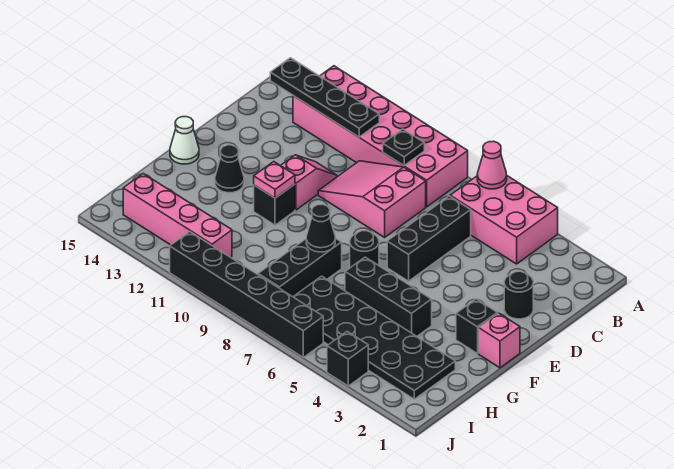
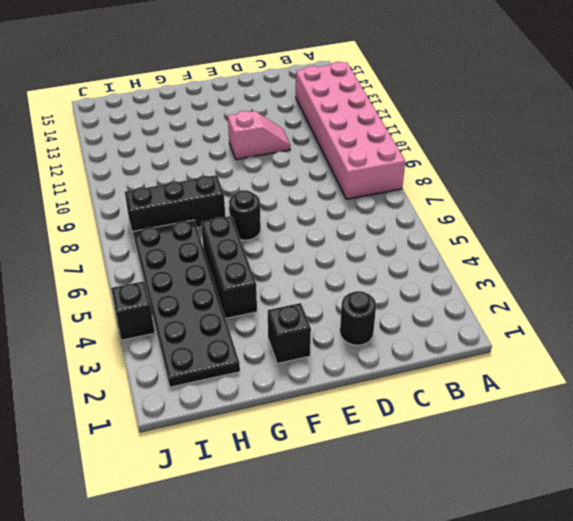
none -> pink 2x3 brick [450,176,558,264]
none -> black 1x3 brick [387,196,471,281]
none -> pink 2x3 slope [318,161,426,237]

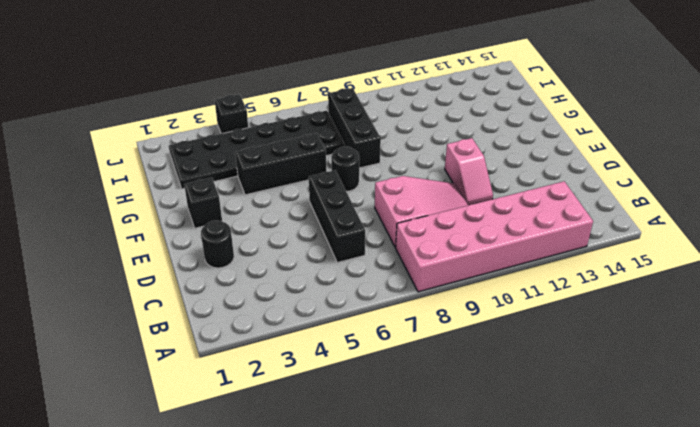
none -> pink 2x3 brick [450,176,558,264]
none -> pink 1x1 brick [479,313,520,368]
none -> black 1x1 brick [254,184,295,225]

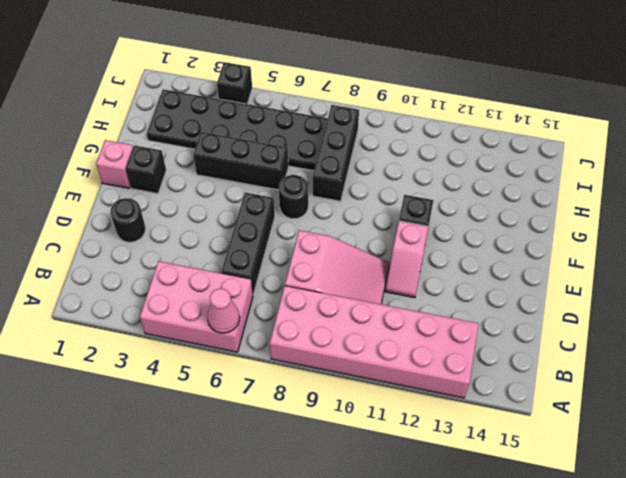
none -> black 1x1 cone [215,145,244,193]
none -> white 1x1 cone [170,117,199,164]
none -> pink 1x4 brick [123,174,232,257]

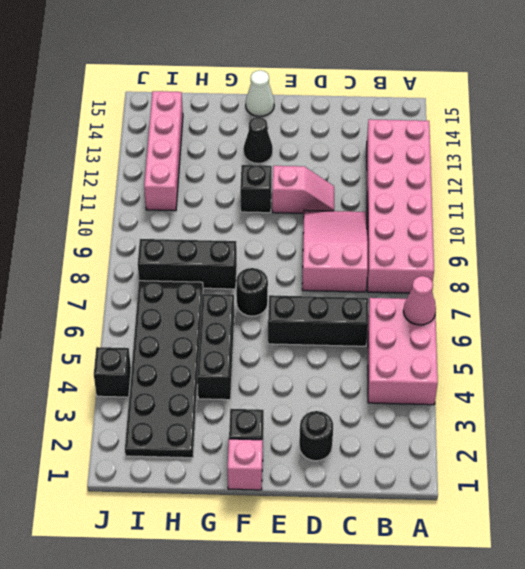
none -> black 1x6 brick [170,232,323,357]
none -> black 1x1 plate [383,129,424,165]
none -> black 1x4 plate [270,58,379,137]

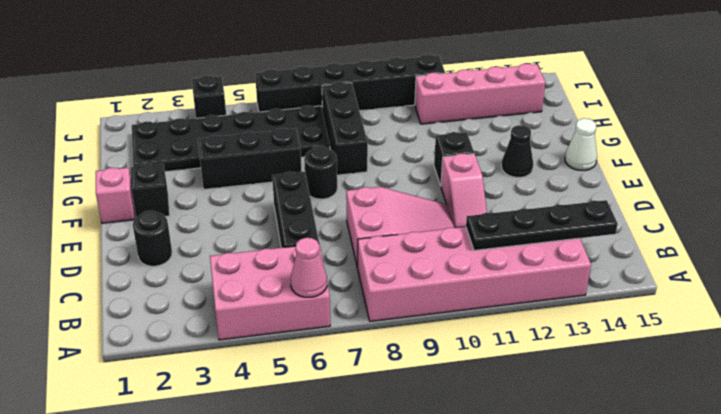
none -> black 1x1 plate [383,129,424,165]
none -> pink 1x1 plate [254,162,295,198]
none -> black 1x1 cone [306,204,335,252]

